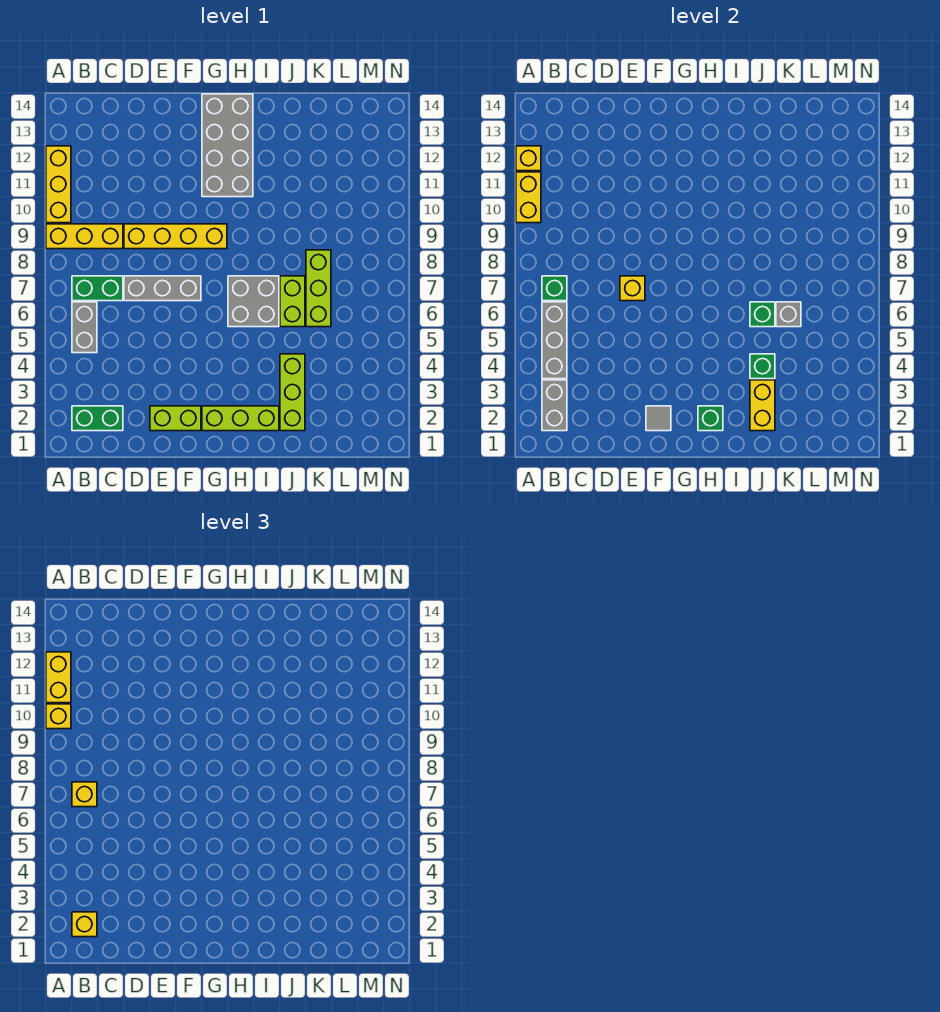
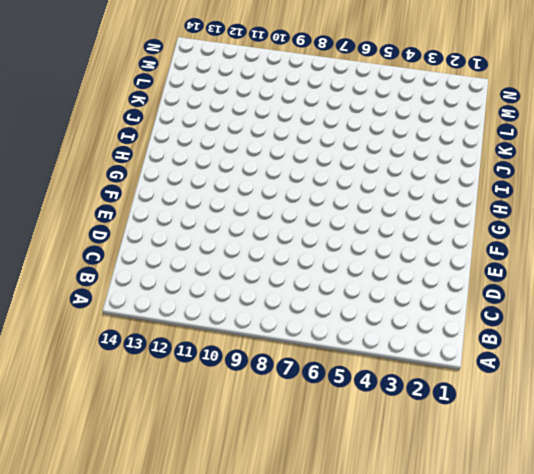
none -> yellow 1x3 brick [46,224,123,249]
none -> yellow 1x3 brick [46,146,71,223]
none -> green 1x2 brick [72,406,123,431]
none -> grey 1x2 brick [72,302,97,353]

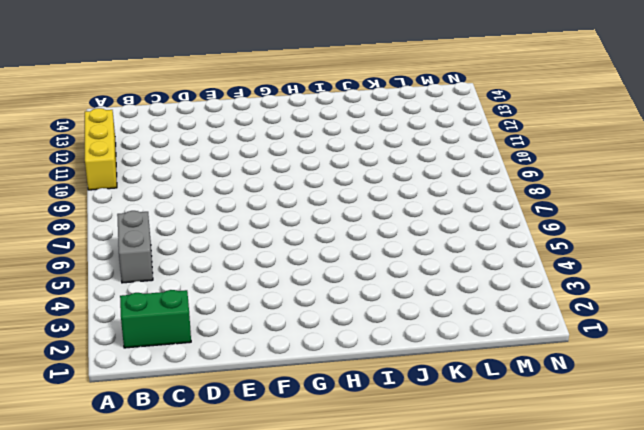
none -> yellow 1x3 brick [46,224,123,249]
none -> green 1x2 brick [72,276,123,301]
none -> grey 1x3 brick [124,276,201,301]
none -> yellow 1x4 brick [124,224,227,249]

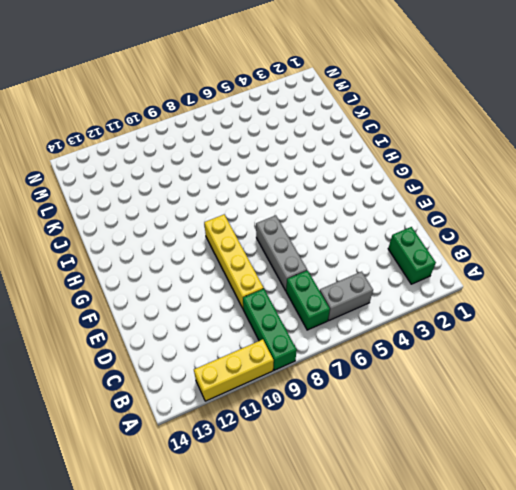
green 1x3 brick [243,289,297,370] -> yellow 1x3 brick [46,224,123,249]
none -> lime 1x2 brick [150,406,201,431]
none -> lime 1x3 brick [202,406,279,431]
none -> grey 2x4 brick [202,94,253,197]
none -> grey 2x2 brick [228,276,279,327]

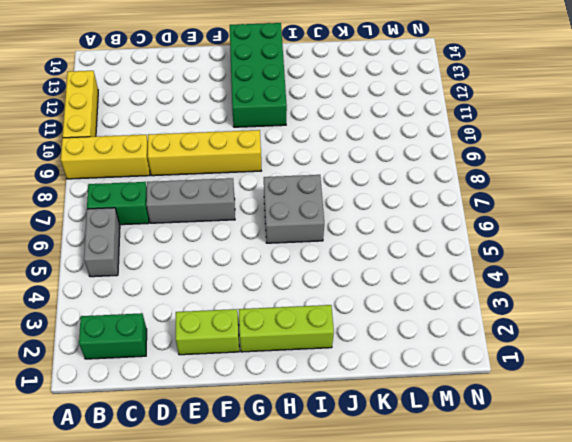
green 2x4 brick [230,23,287,127] -> grey 2x4 brick [202,94,253,197]
none -> lime 1x3 brick [280,354,305,431]
none -> lime 1x2 brick [280,276,305,327]
none -> lime 1x3 brick [306,250,331,327]
none -> yellow 1x2 brick [516,172,541,223]

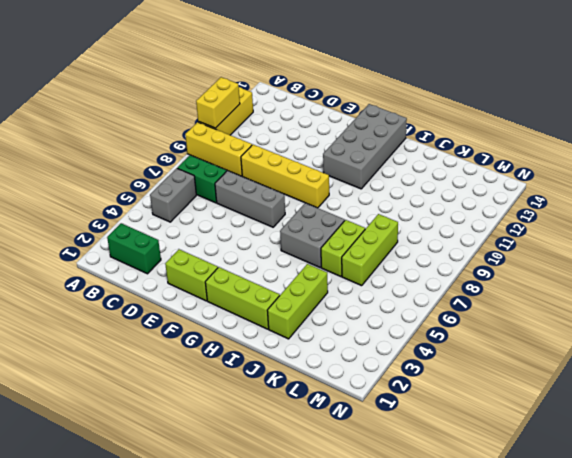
none -> yellow 1x1 brick [516,146,541,171]
none -> grey 1x2 brick [542,380,567,431]
none -> grey 1x3 brick [542,302,567,379]
none -> green 1x1 brick [542,276,567,301]

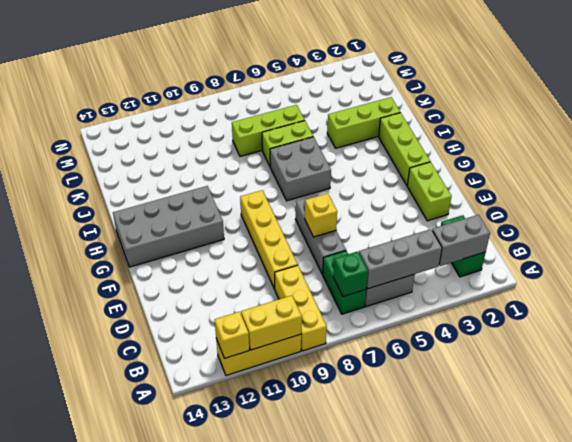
none -> grey 1x1 tile [646,406,671,431]
none -> green 1x1 brick [698,406,723,431]
none -> yellow 1x2 brick [750,380,775,431]
none -> green 1x1 brick [750,354,775,379]

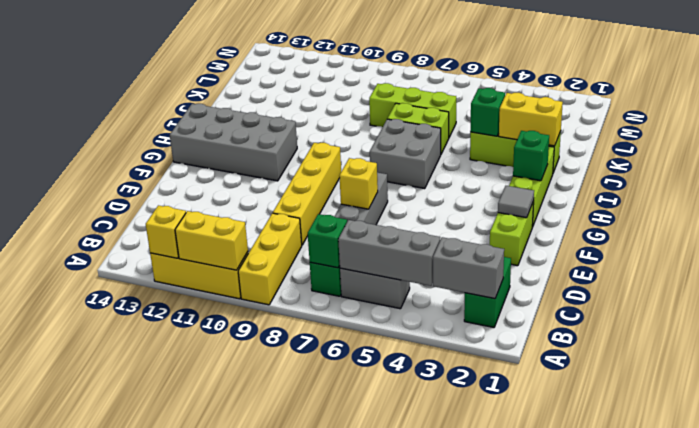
none -> green 1x1 brick [750,302,775,327]
none -> grey 1x1 brick [776,302,801,327]
none -> yellow 1x1 brick [46,704,71,729]
none -> yellow 1x2 brick [46,652,71,703]

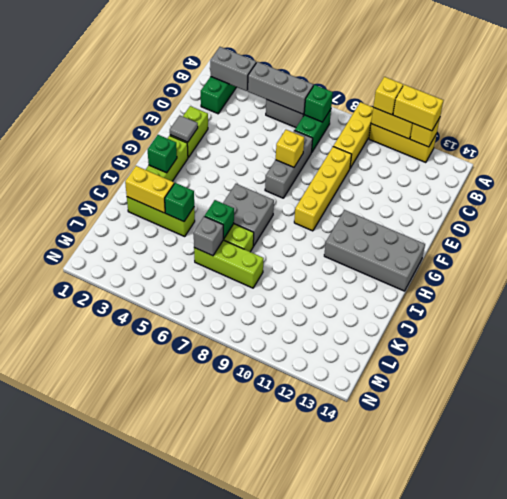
none -> yellow 1x1 brick [72,912,97,937]
none -> yellow 1x1 brick [72,782,97,807]

